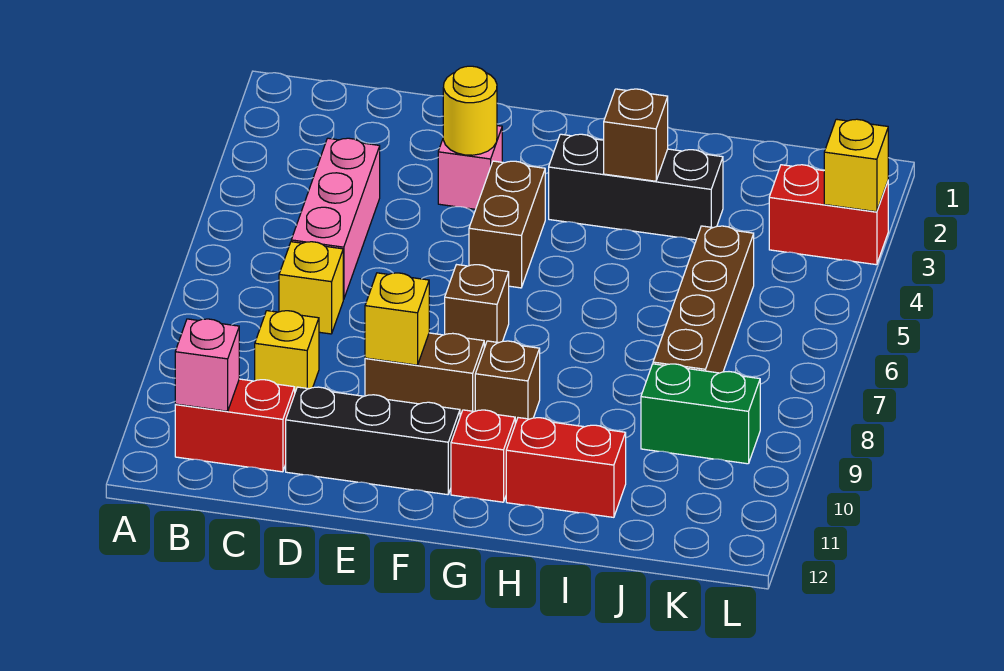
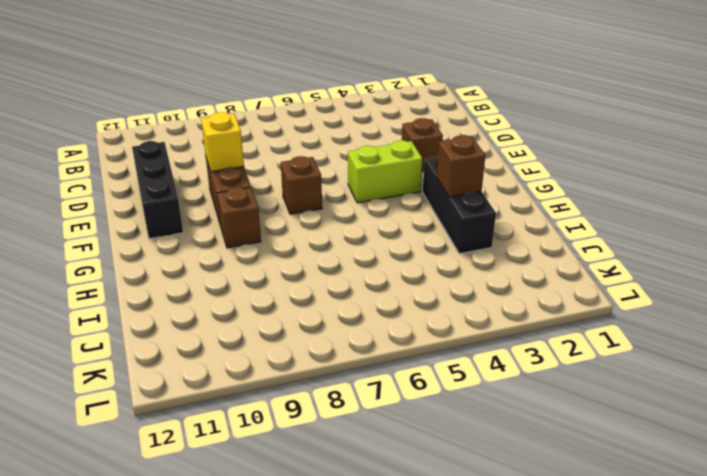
brown 1x1 brick [402,118,443,171] -> pink 1x1 brick [438,126,502,209]
lime 1x2 brick [348,140,422,203] -> brown 1x2 brick [469,161,545,288]
none -> red 1x2 brick [175,379,295,472]
none -> pink 1x3 brick [291,138,380,300]
none -> yellow 1x1 brick [279,242,343,334]

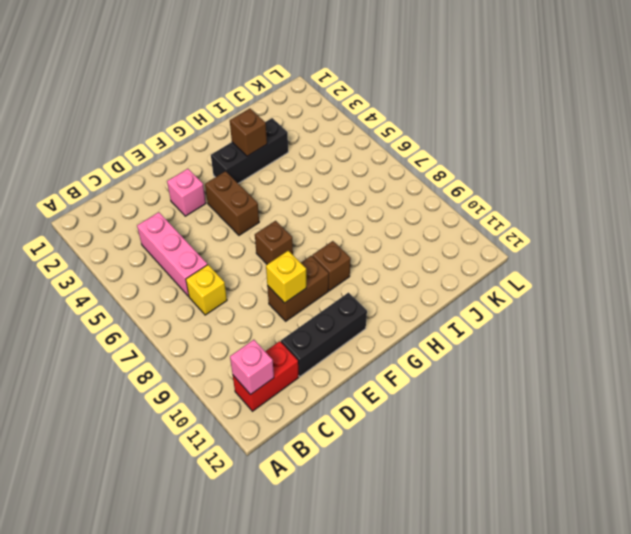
none -> yellow 1x1 brick [255,311,319,392]
none -> red 1x1 brick [451,410,515,502]
none -> red 1x2 brick [506,418,626,517]

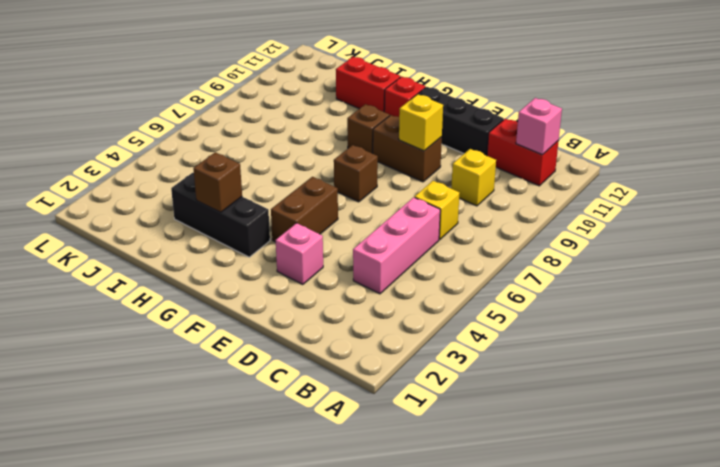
none -> brown 1x4 brick [653,226,754,373]
none -> green 1x2 brick [641,364,760,464]
none -> red 1x2 brick [769,165,888,265]

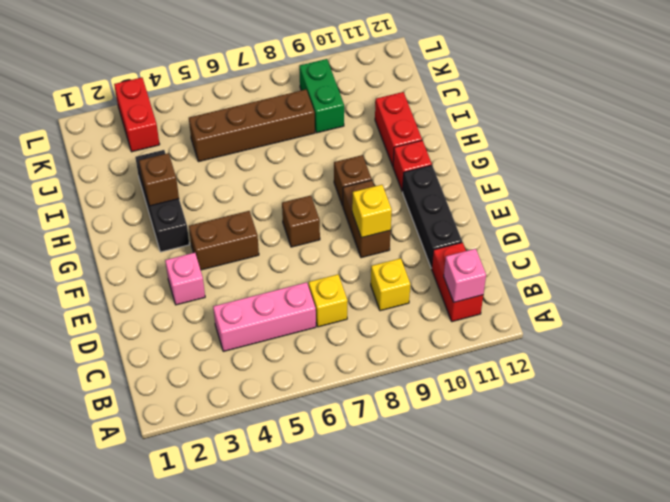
none -> yellow 1x1 round brick [443,66,497,155]
none -> yellow 1x1 brick [824,119,888,212]

